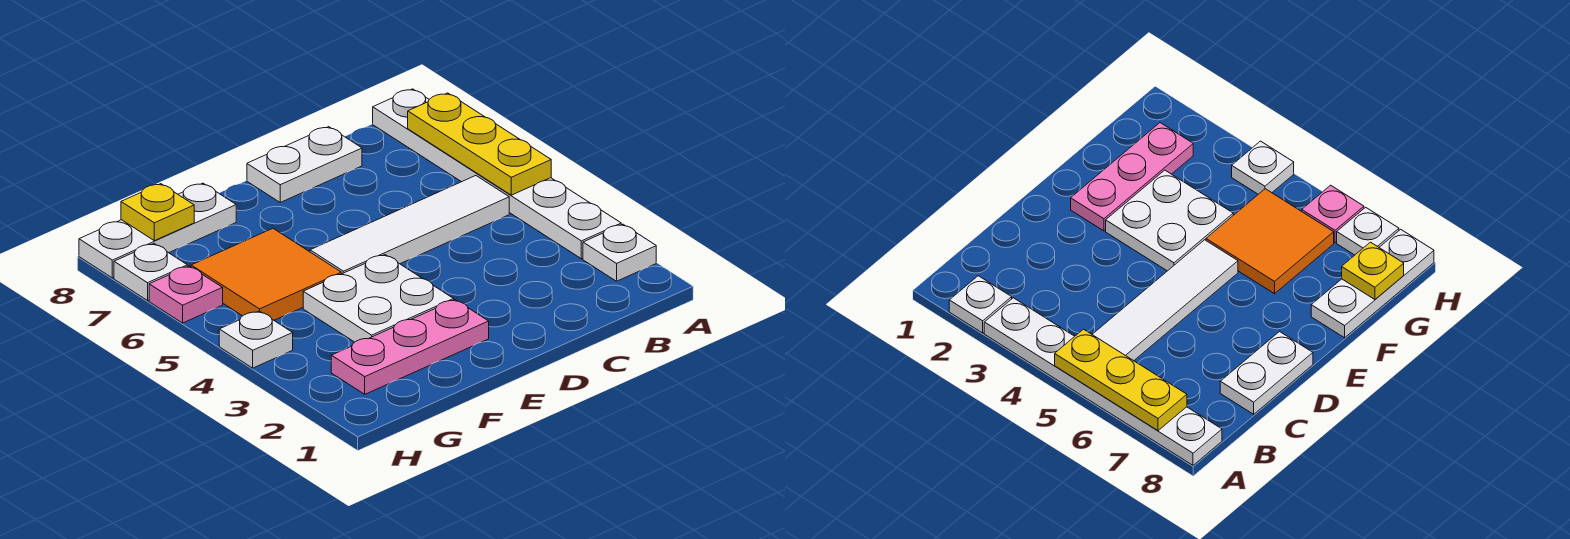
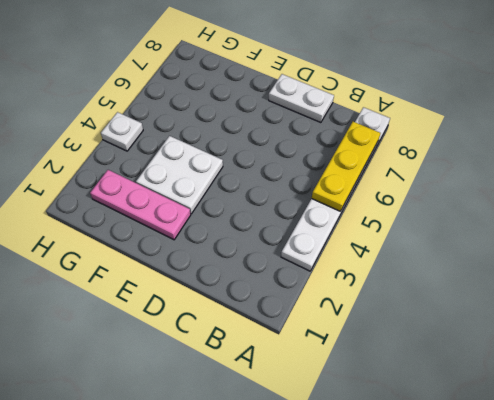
none -> white 1x1 plate [583,224,656,281]
none -> white 1x4 tile [310,176,509,274]
none -> orange 2x2 tile [191,228,341,320]

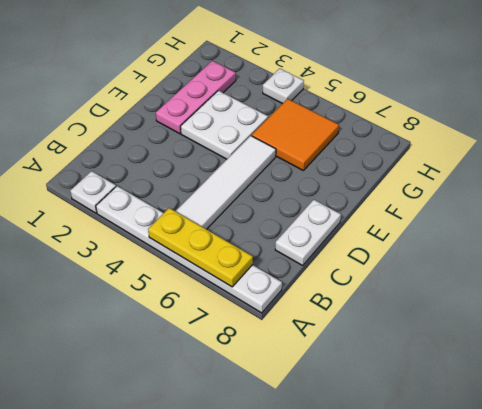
none -> white 1x3 plate [79,183,236,278]
none -> pink 1x1 plate [149,266,223,323]
none -> white 1x1 plate [114,244,187,300]

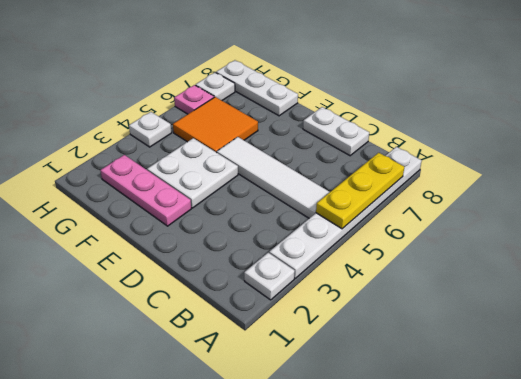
none -> yellow 1x1 plate [121,184,194,241]

